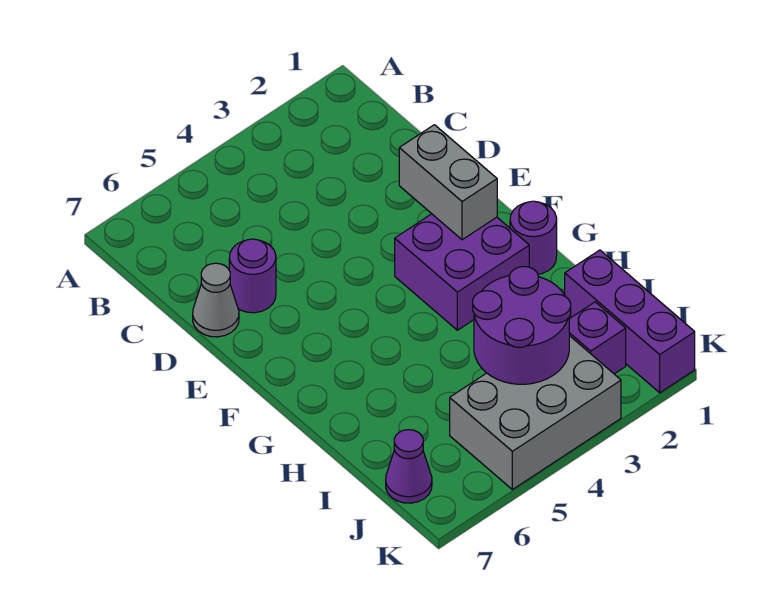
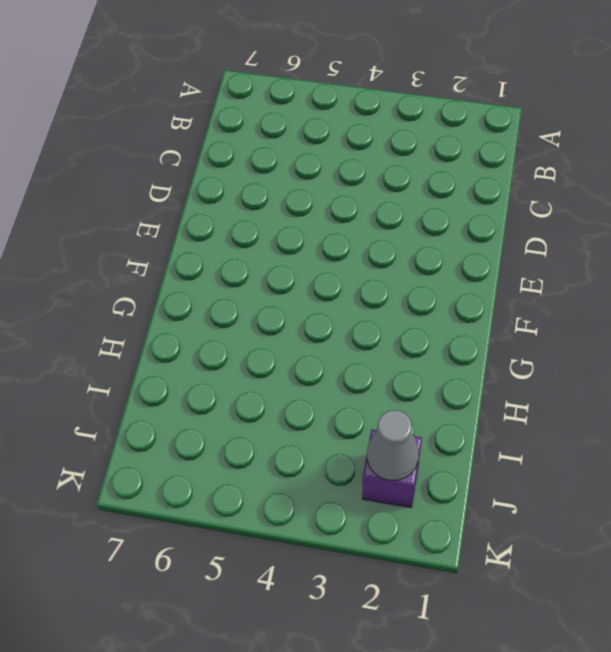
grey 1x1 cone [367,410,419,481] -> grey 1x1 cone moved to [193,263,239,337]
none -> purple 1x1 round brick [229,239,276,313]
none -> purple 2x2 brick [395,214,529,330]

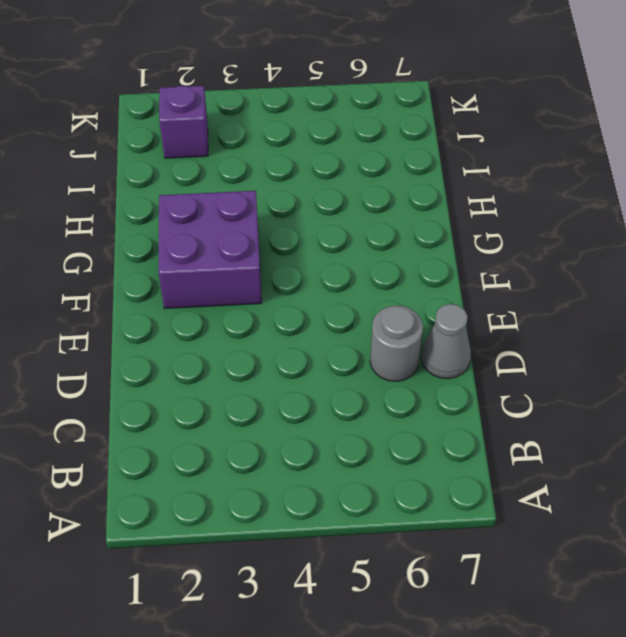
grey 1x1 round brick [370,306,423,381] -> purple 1x1 round brick [229,239,276,313]
none -> purple 1x1 round brick [510,201,557,274]
none -> purple 1x3 brick [565,250,695,393]

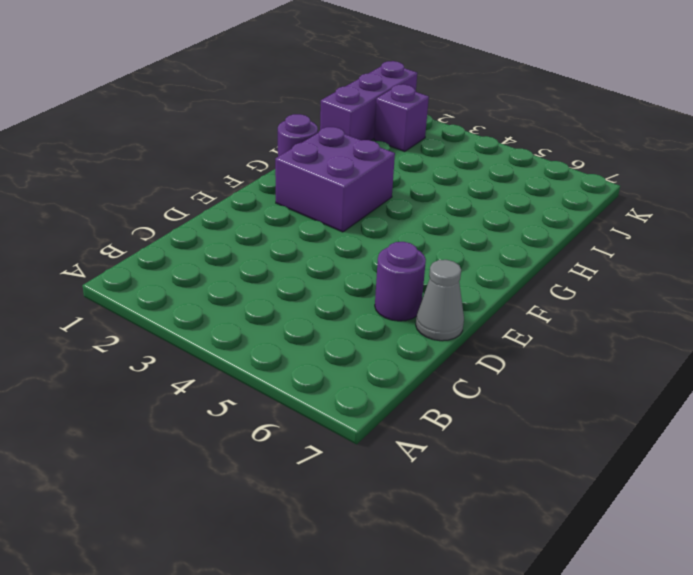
none -> grey 2x3 brick [450,336,621,489]
none -> purple 1x1 cone [386,430,432,503]

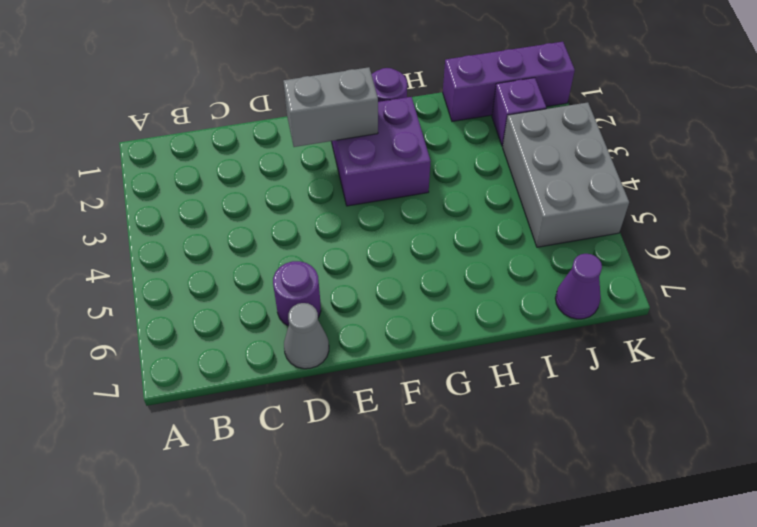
none -> purple 2x2 round brick [473,266,571,384]

